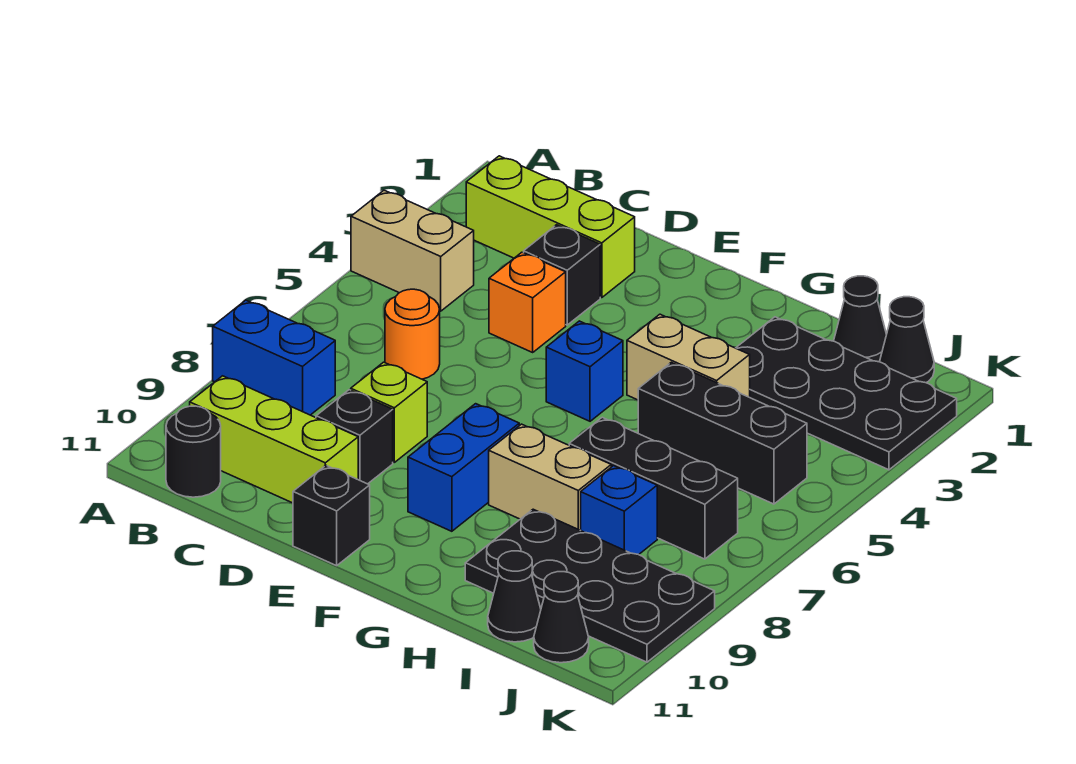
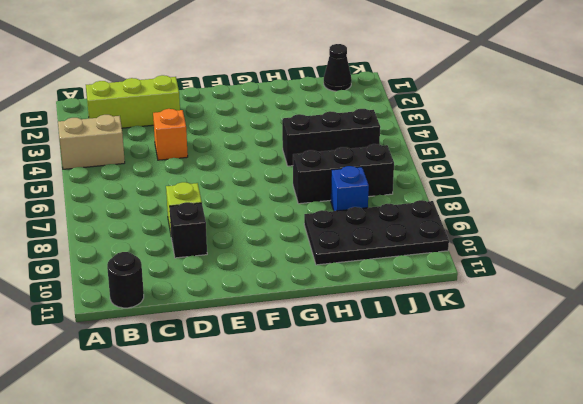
none -> blue 1x2 brick [213,300,335,415]
none -> lime 1x3 brick [190,376,358,503]
none -> orange 1x1 round brick [385,289,440,379]

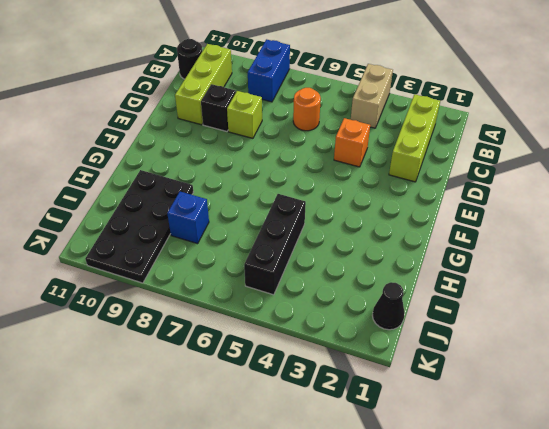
none -> black 1x1 brick [524,225,600,325]
none -> black 1x1 brick [293,466,370,566]
none -> blue 1x1 brick [546,321,623,421]

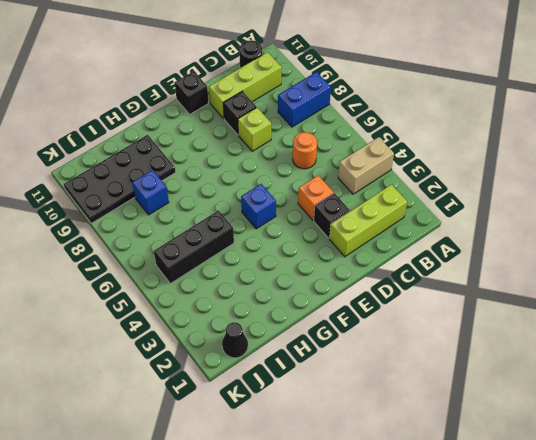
none -> blue 1x2 brick [408,404,519,531]
none -> tan 1x2 brick [627,314,750,400]
none -> tan 1x2 brick [489,424,611,530]

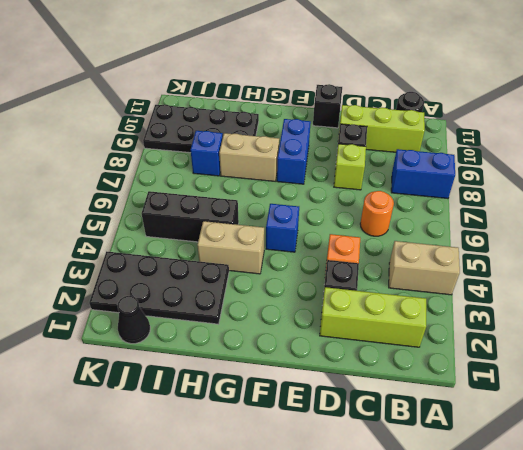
none -> black 1x3 brick [569,417,738,559]
none -> black 1x1 cone [834,276,887,362]
none -> black 1x1 cone [488,551,541,642]

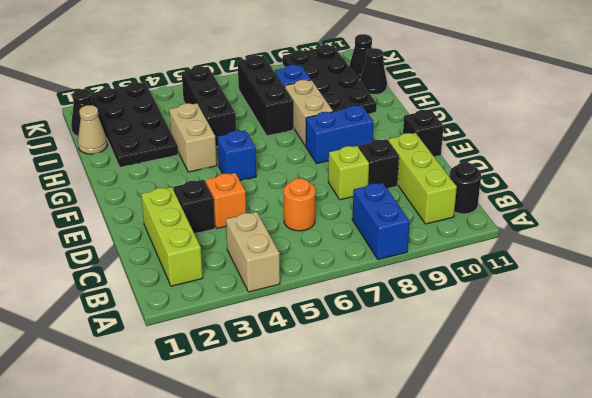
tan 1x1 cone [78,105,107,154] -> black 1x1 cone [834,276,887,362]

